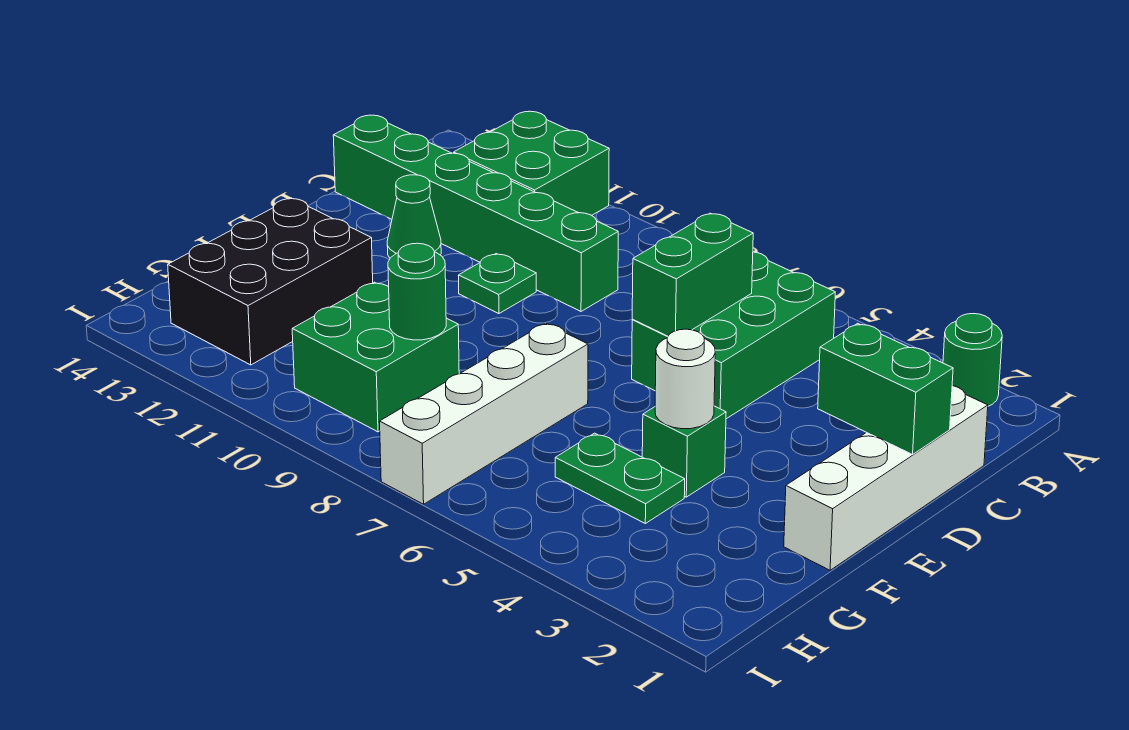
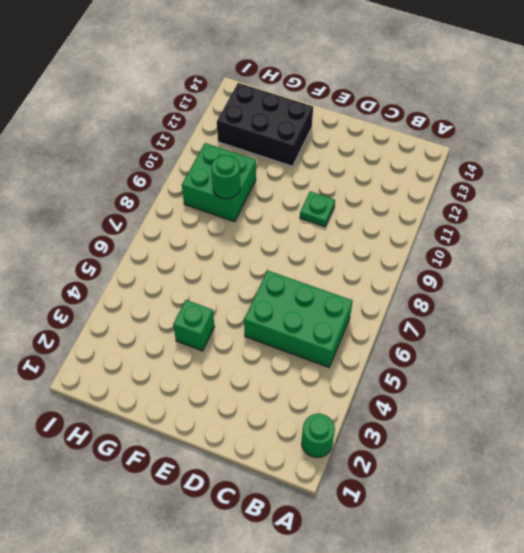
none -> green 2x2 brick [454,111,609,215]
none -> white 1x4 brick [784,386,988,570]
none -> green 1x6 brick [333,115,618,311]

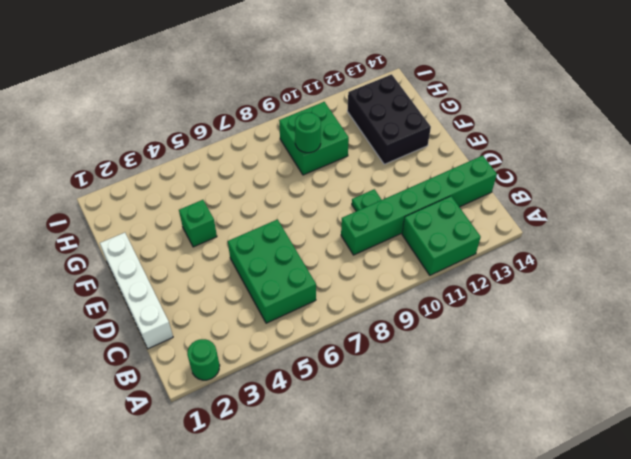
none -> green 1x1 cone [387,175,441,258]
none -> white 1x4 brick [380,323,588,504]
none -> green 1x2 plate [555,433,685,523]

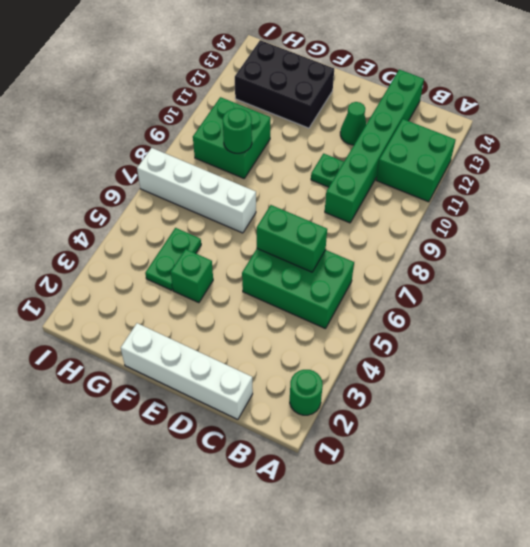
none -> green 1x2 brick [818,323,953,455]
none -> white 1x1 round brick [655,329,715,429]

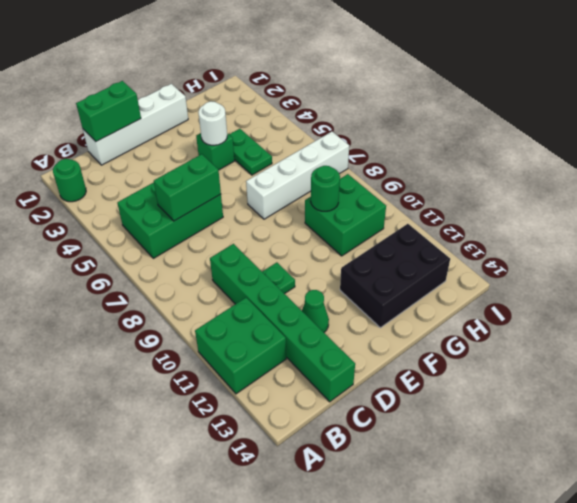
green 1x2 brick [76,81,141,141] -> green 1x2 brick turned to [818,323,953,455]

